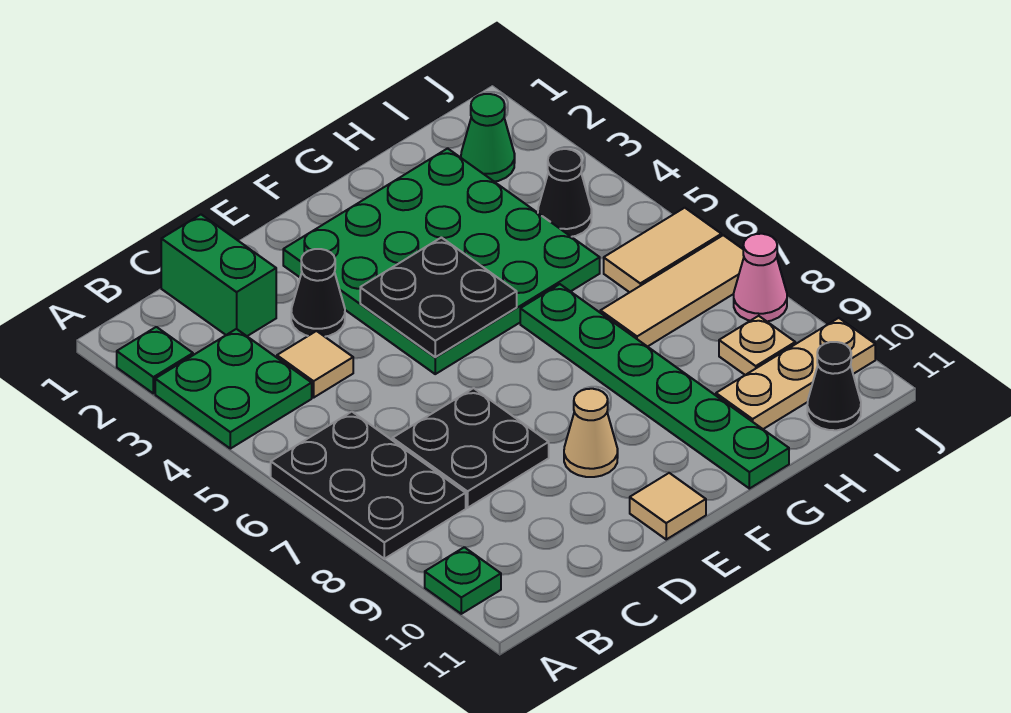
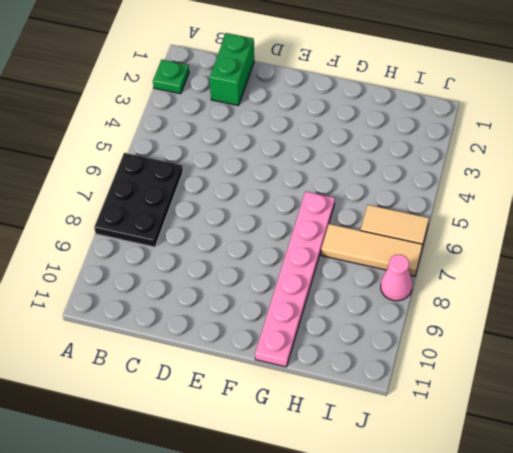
pink 1x6 plate [255,192,335,367] -> green 1x6 plate [520,284,789,489]
none -> green 2x2 plate [155,329,312,449]
none -> green 1x1 plate [425,547,501,614]
none -> tan 1x1 tile [277,331,353,398]

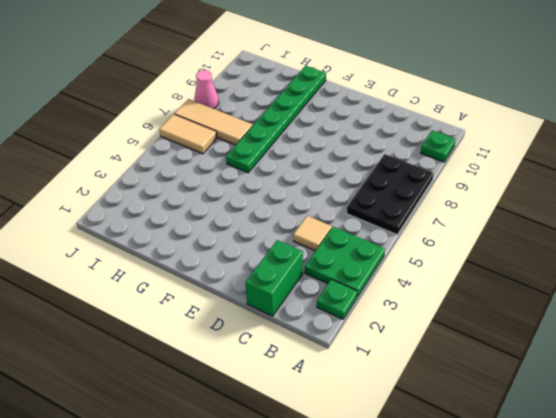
none -> black 2x2 plate [392,388,549,508]
none -> black 1x1 cone [291,249,345,337]
none -> green 4x4 plate [283,148,600,374]

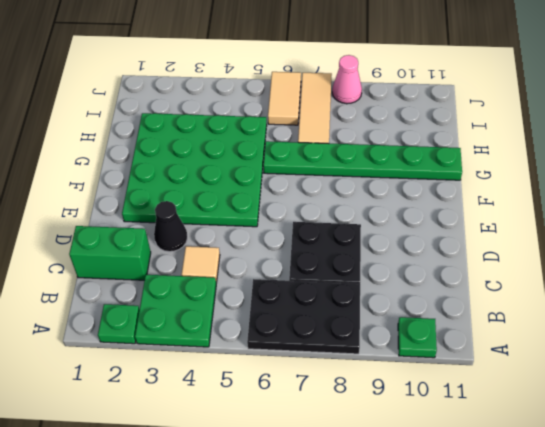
none -> tan 1x1 cone [564,389,618,477]
none -> tan 1x1 tile [630,473,706,539]
none -> tan 1x3 plate [716,318,875,429]

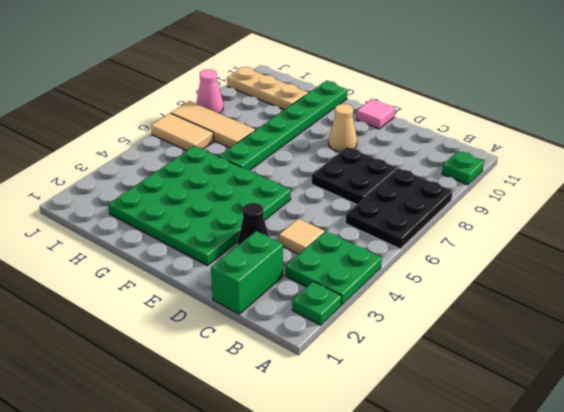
pink 1x1 tile [356,99,395,129] -> tan 1x1 tile [630,473,706,539]
none -> green 1x1 cone [461,94,515,182]
none -> black 1x1 cone [538,149,592,237]
none -> tan 1x1 plate [719,316,795,375]

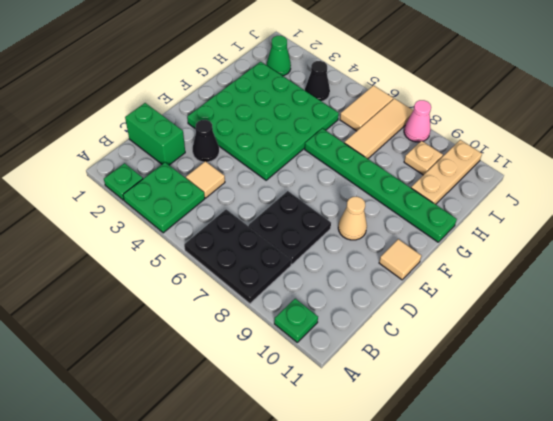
none -> black 1x1 cone [807,342,861,430]
none -> black 2x2 plate [360,238,517,357]

